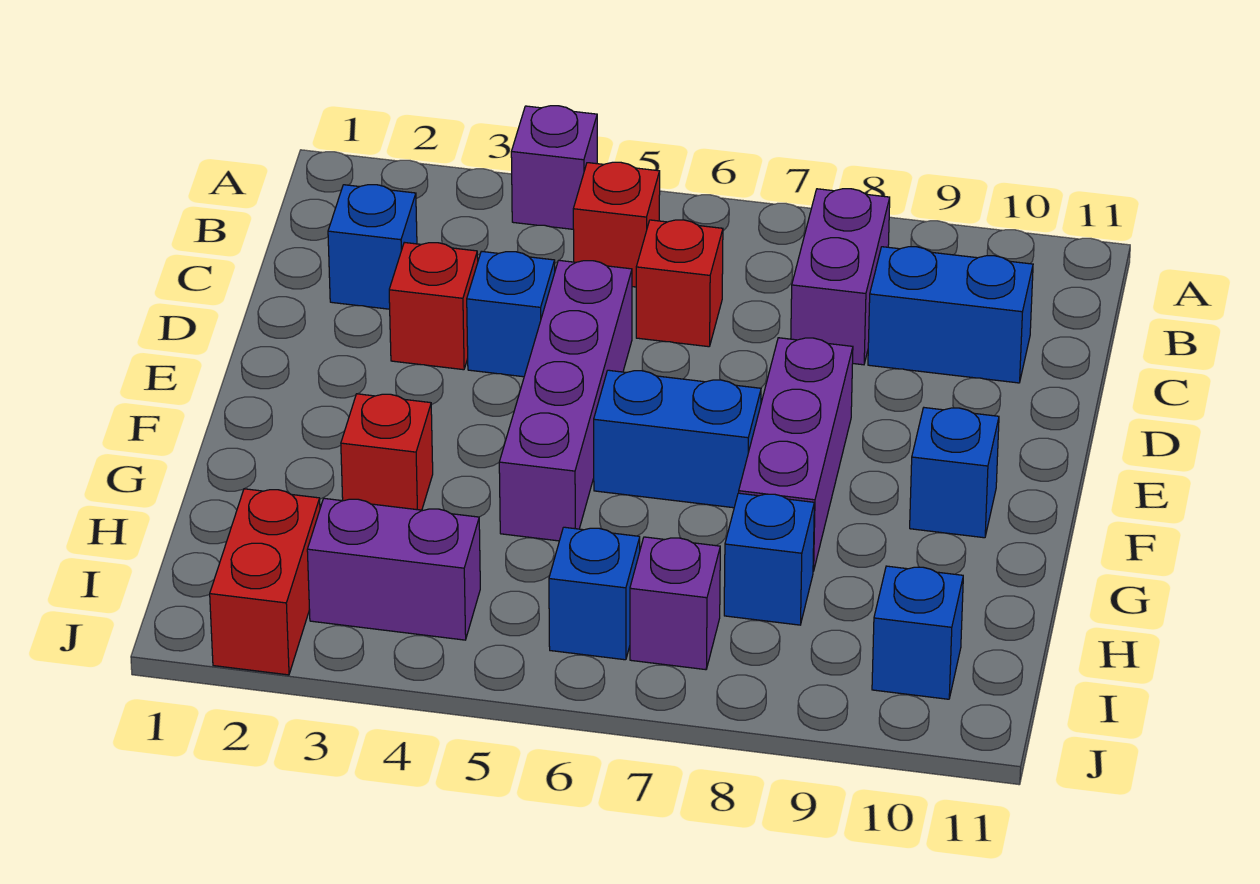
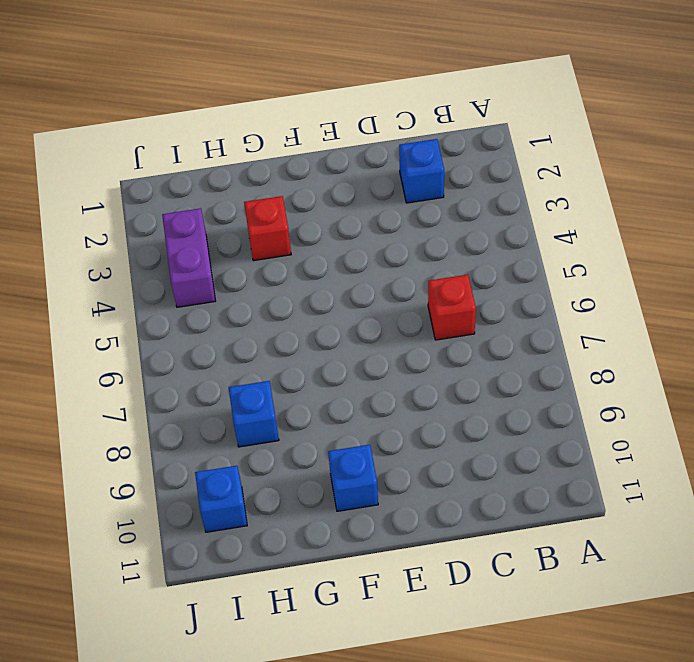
none -> purple 1x1 brick [511,106,597,229]
none -> red 1x1 brick [573,162,660,287]
none -> purple 1x2 brick [791,189,890,365]

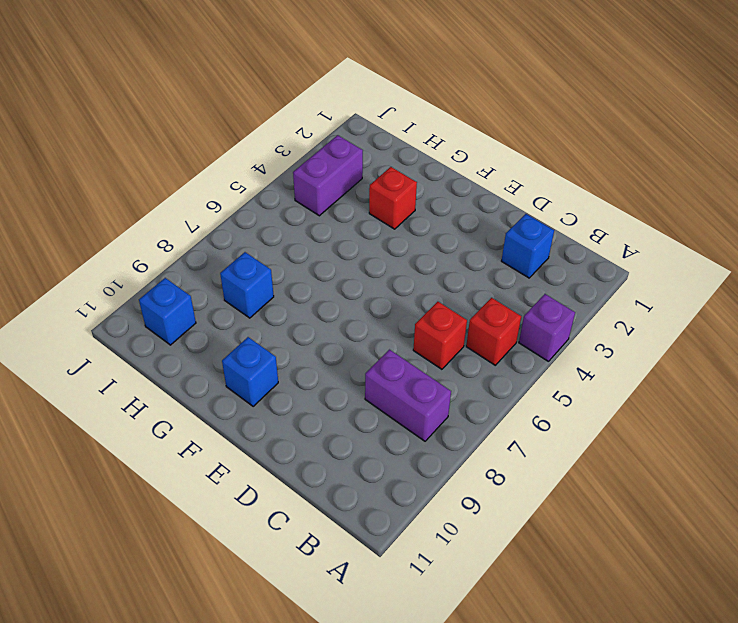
none -> blue 1x2 brick [868,247,1033,383]
none -> red 1x1 brick [389,242,478,370]
none -> blue 1x1 brick [467,251,555,377]

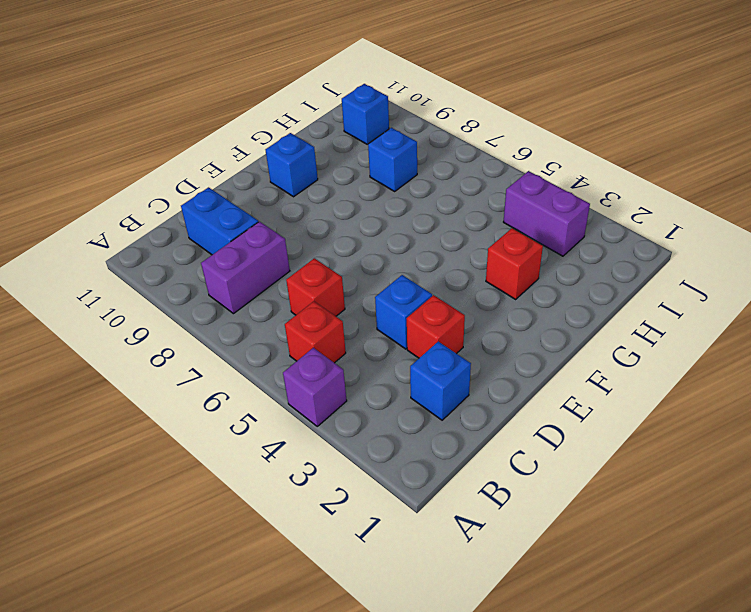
none -> purple 1x4 brick [499,260,632,541]
none -> purple 1x3 brick [739,338,853,571]
none -> blue 1x2 brick [594,370,761,508]

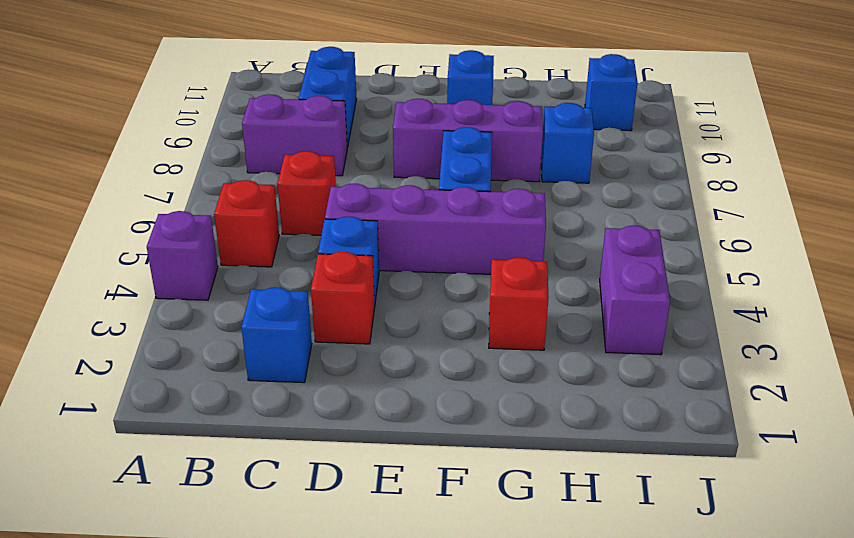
none -> red 1x2 brick [210,489,320,675]
none -> blue 1x1 brick [549,527,640,660]
none -> purple 1x1 brick [630,537,720,670]

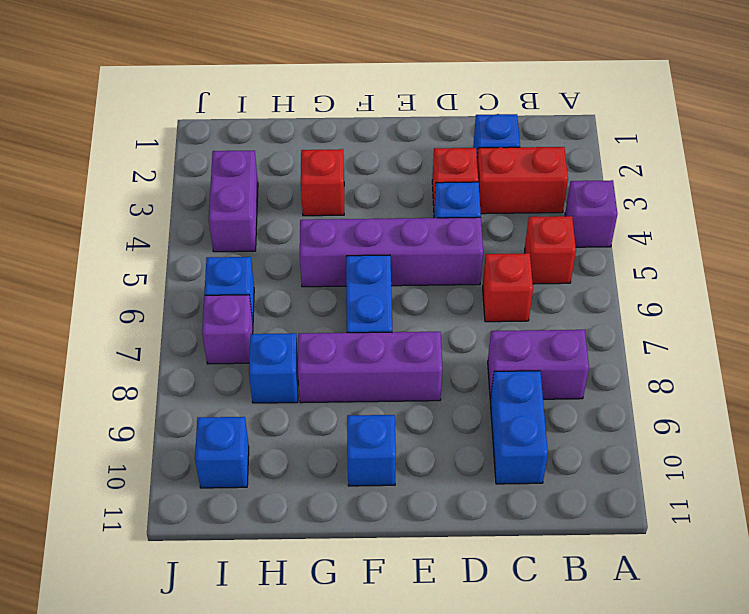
red 1x2 brick [477,147,568,214] -> red 1x2 brick moved to [210,489,320,675]

